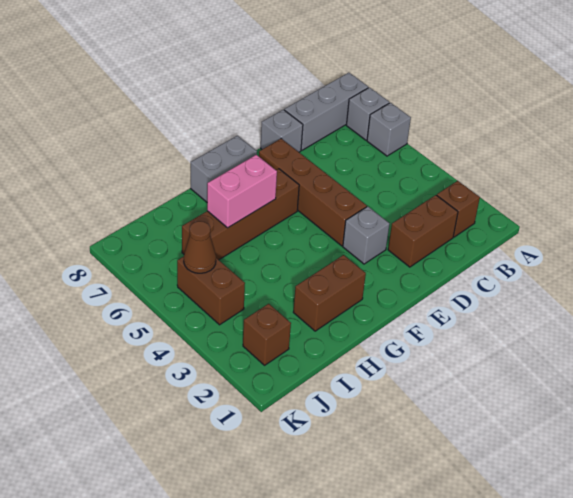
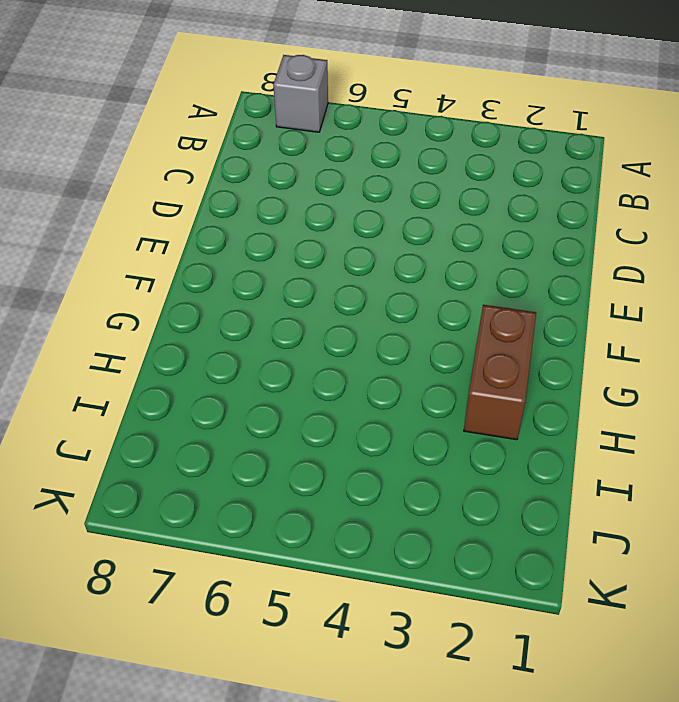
none -> grey 1x1 brick [367,103,411,156]
none -> grey 1x3 brick [284,73,368,150]
none -> brown 1x1 brick [437,181,480,237]

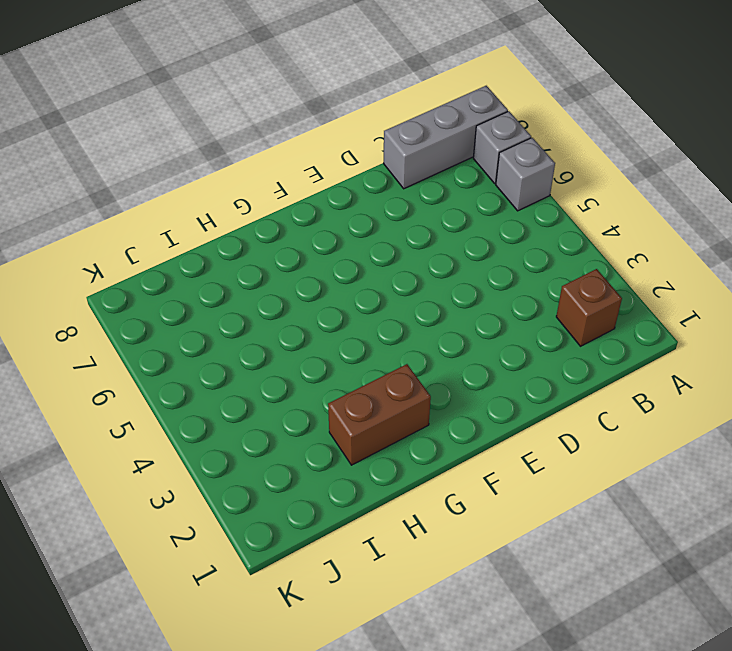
none -> brown 1x2 brick [388,195,458,267]
none -> grey 1x1 brick [261,110,303,152]
none -> grey 1x1 brick [343,207,389,264]

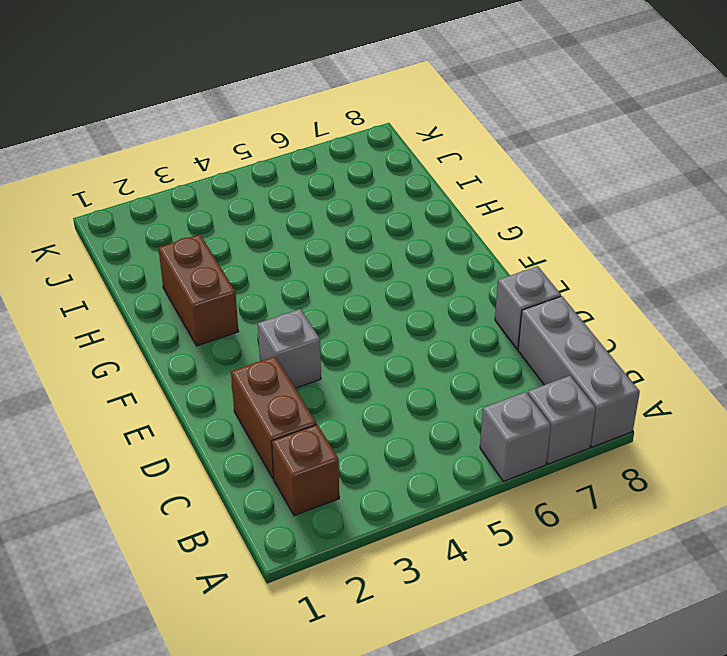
none -> brown 1x4 brick [259,139,367,246]
none -> brown 1x4 brick [182,169,299,260]
none -> grey 1x2 brick [191,136,257,202]

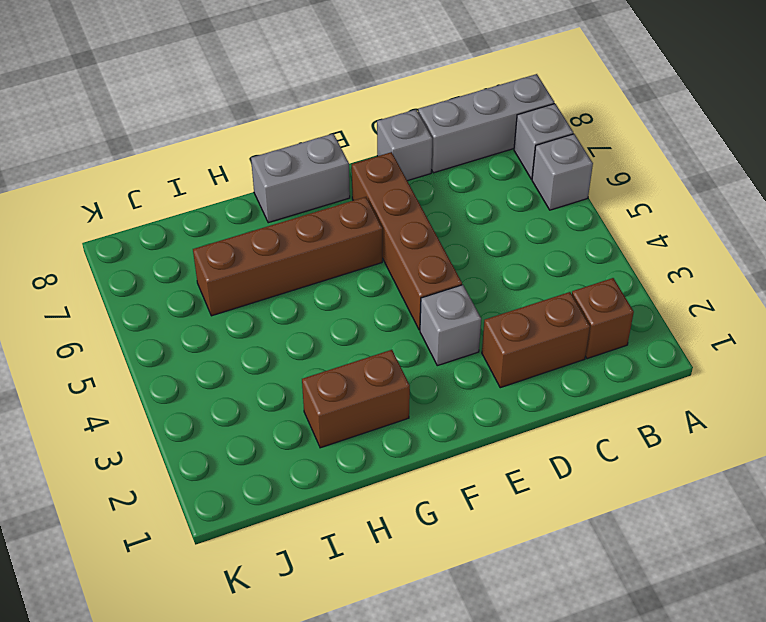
none -> brown 1x1 brick [243,304,291,365]
none -> brown 1x2 brick [177,256,245,325]
none -> pink 1x2 brick [207,155,277,228]

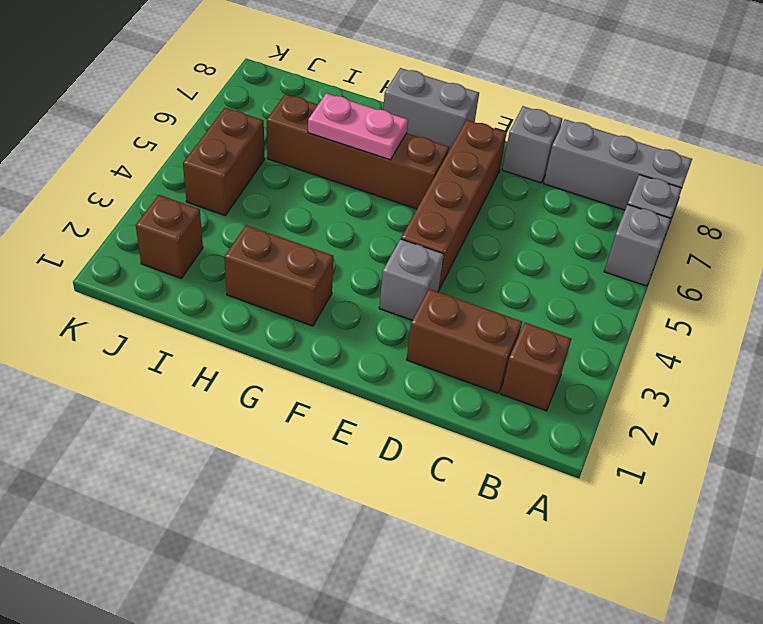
pink 1x2 plate [308,93,408,160] -> pink 1x2 brick [207,155,277,228]
none -> brown 1x1 cone [184,221,216,273]

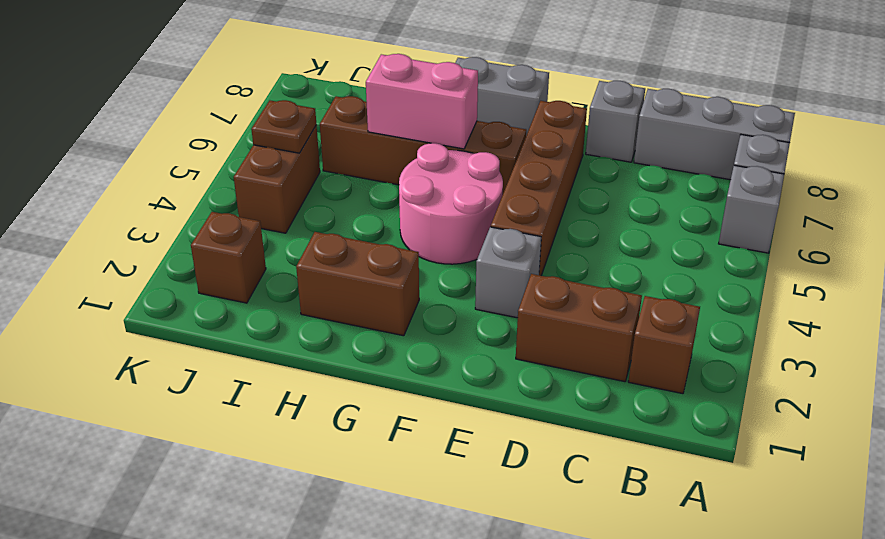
pink 2x2 round brick [399,143,503,264] -> none
brown 1x1 plate [251,100,316,153] -> brown 1x1 cone [184,221,216,273]

